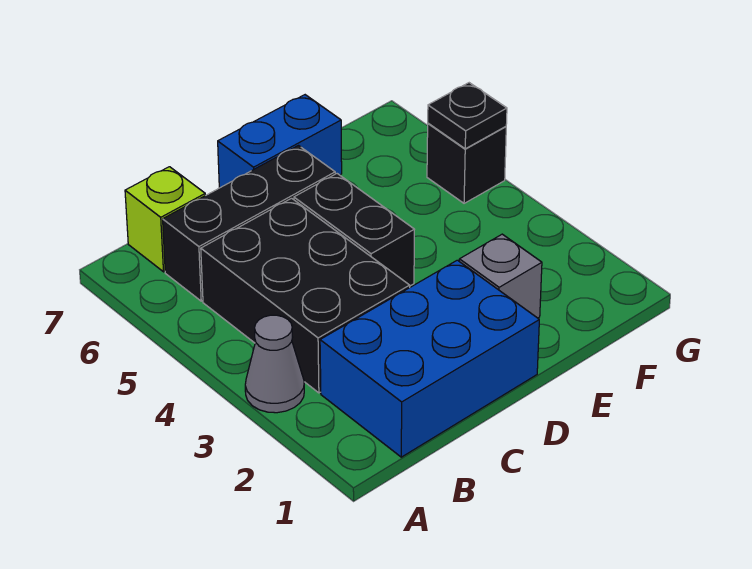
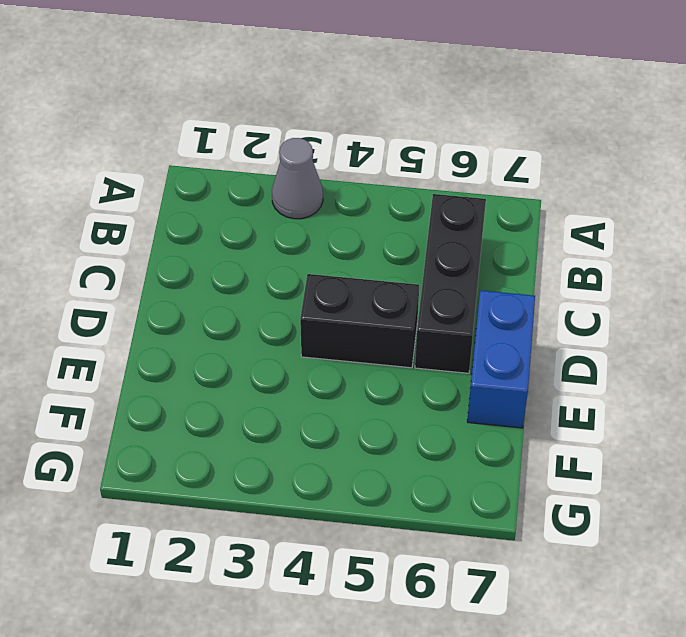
none -> blue 2x3 brick [320,260,539,457]
none -> black 2x3 brick [201,198,410,393]

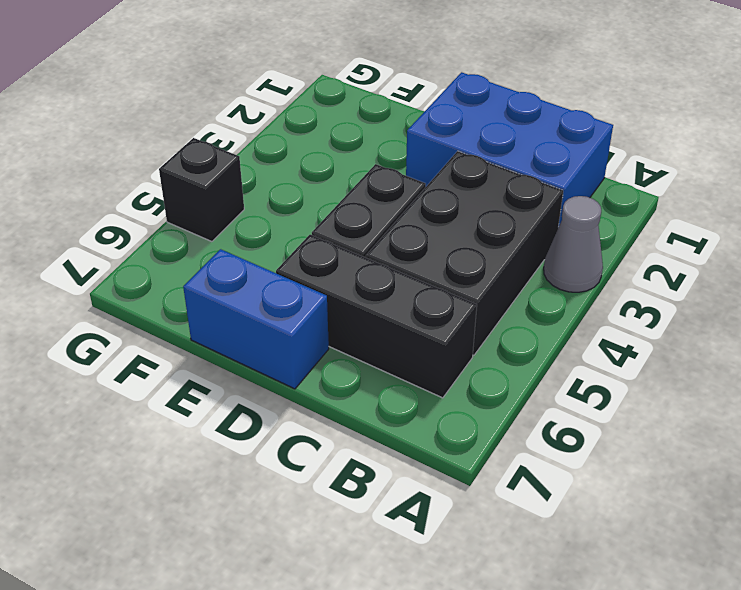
none -> lime 1x1 brick [125,167,205,272]
none -> grey 1x1 brick [459,234,542,318]

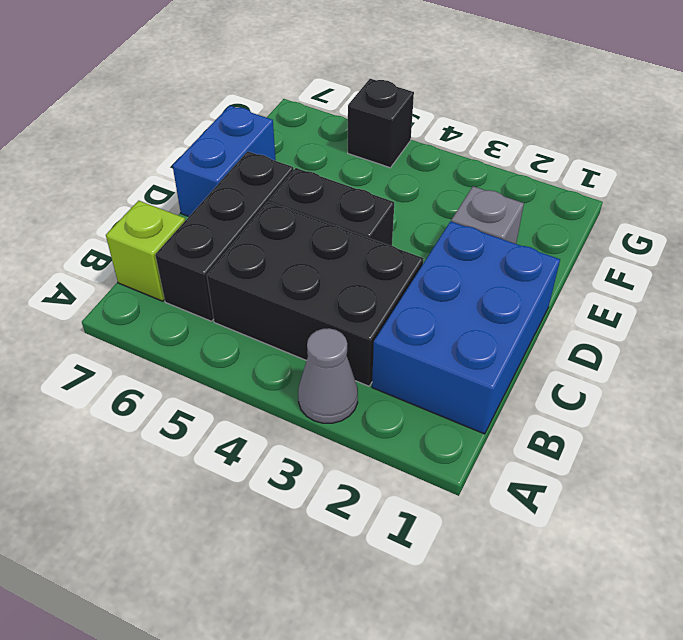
none -> black 1x1 plate [428,83,507,149]

